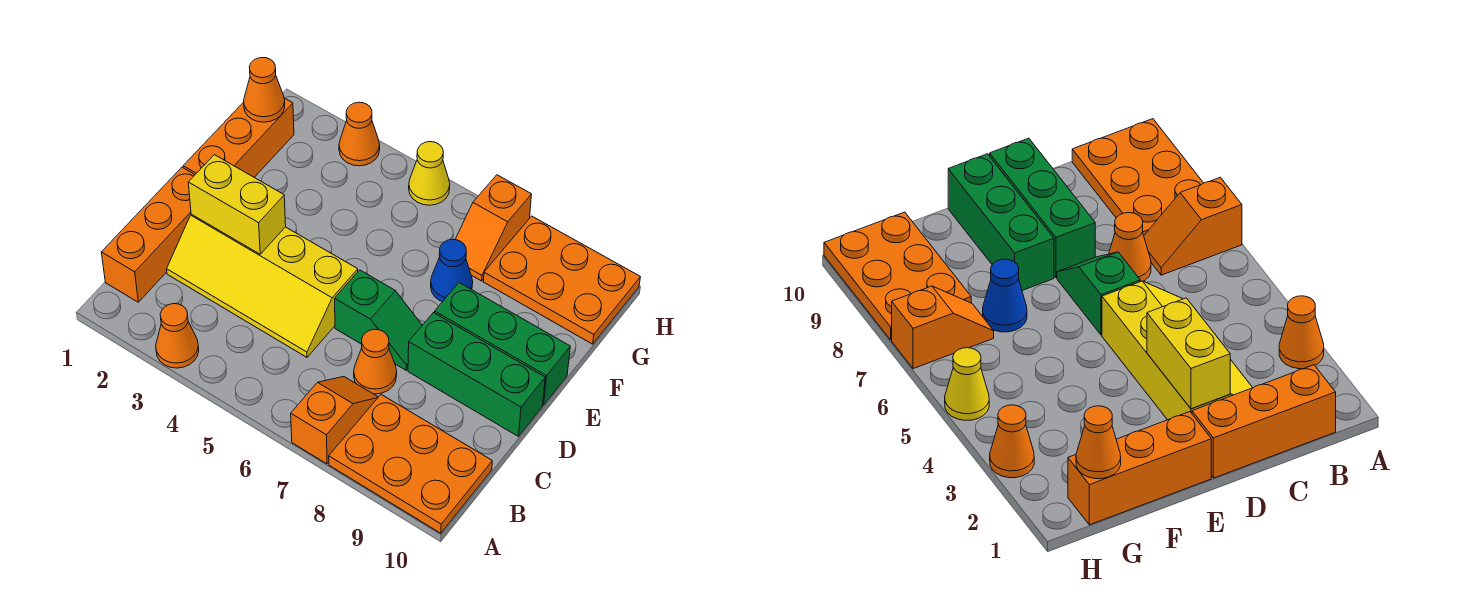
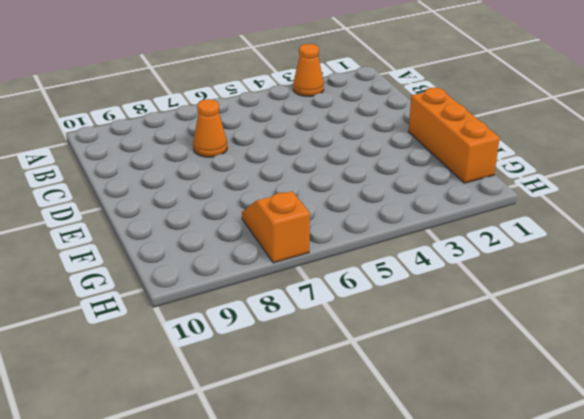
none -> orange 1x2 slope [291,377,378,464]
none -> orange 2x3 plate [329,395,492,533]
none -> orange 1x3 brick [101,167,195,302]

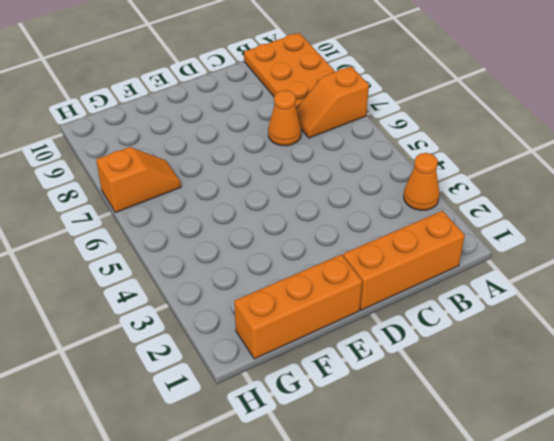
none -> yellow 2x4 slope [167,214,358,357]
none -> green 1x2 slope [335,270,422,370]
none -> green 1x3 brick [408,313,545,436]

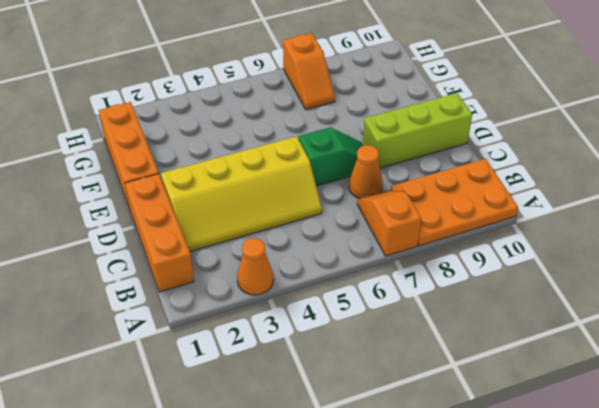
lime 1x3 brick [363,93,472,168] -> green 1x3 brick [408,313,545,436]
none -> green 1x3 brick [435,283,570,405]
none -> blue 1x1 cone [431,239,473,302]
none -> orange 2x3 plate [483,216,640,344]

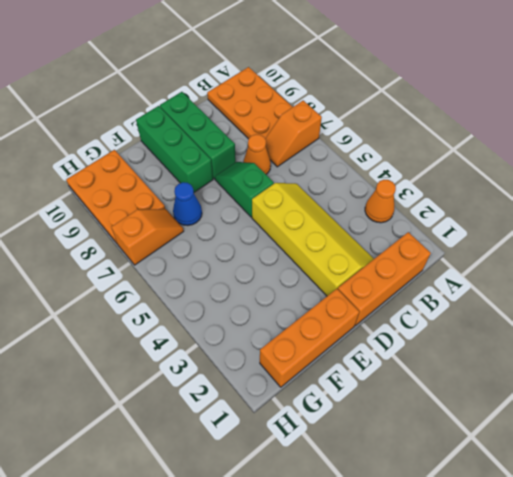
none -> orange 1x1 cone [339,102,380,166]
none -> yellow 1x1 cone [409,142,450,205]
none -> yellow 1x2 brick [188,155,286,254]

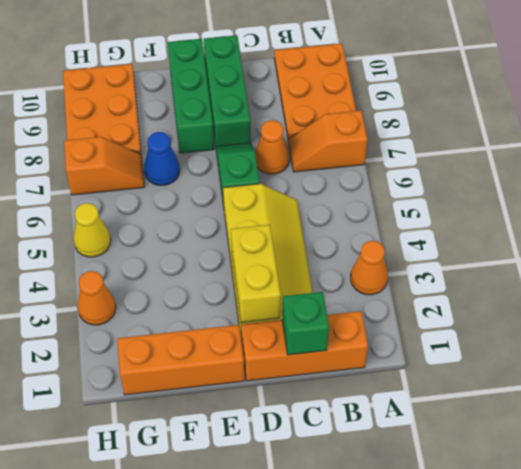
green 1x1 brick [282,292,329,355] -> none
none -> orange 1x1 cone [244,58,285,122]

